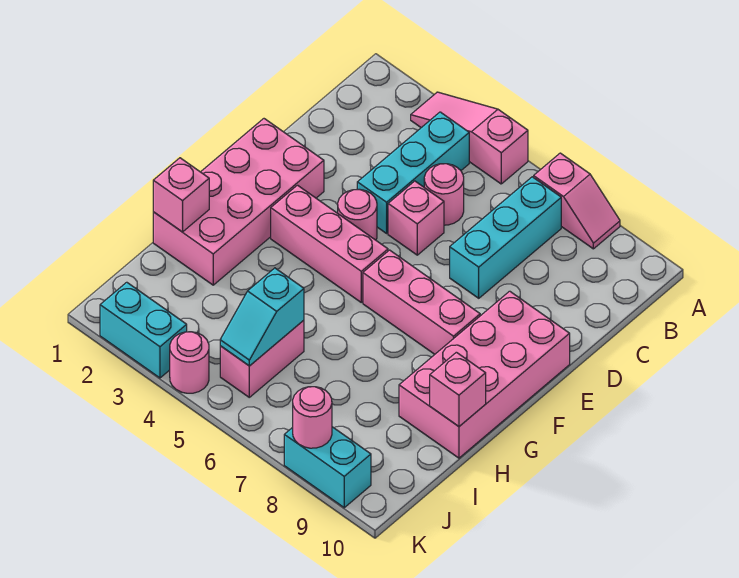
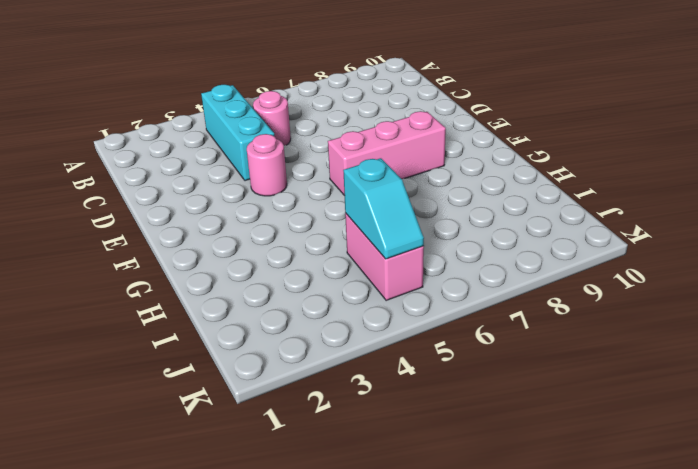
none -> pink 1x3 slope [411,92,528,184]
none -> pink 1x2 slope [534,153,620,249]
none -> cyan 1x3 brick [450,177,561,298]

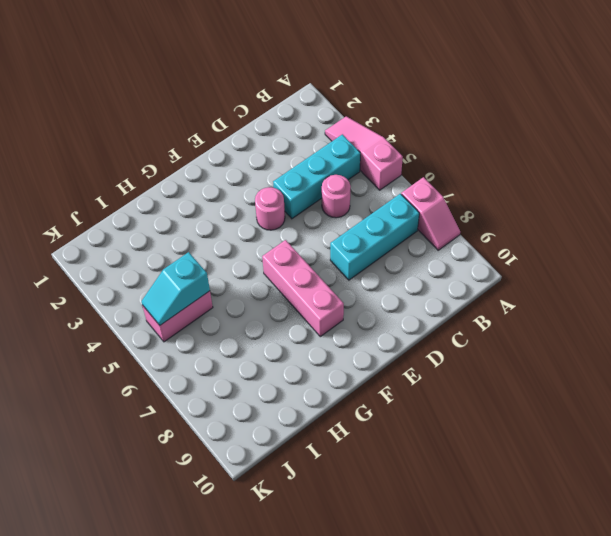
none -> pink 1x1 brick [388,181,444,255]
none -> pink 2x4 brick [153,119,324,285]
none -> pink 2x4 brick [399,291,570,458]

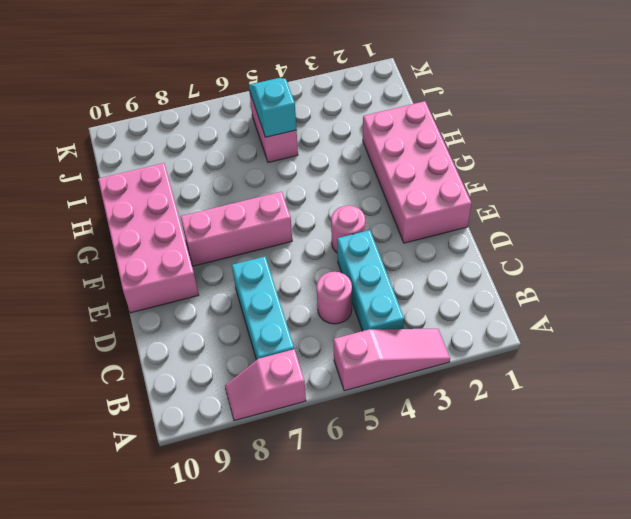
none -> pink 1x1 brick [388,181,444,255]
none -> pink 1x3 brick [271,185,388,302]
none -> cyan 1x2 brick [100,282,187,378]

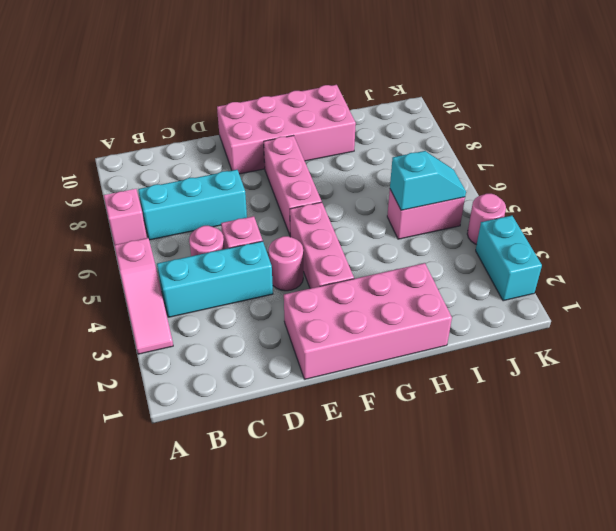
none -> cyan 1x2 brick [284,427,371,508]
none -> pink 1x1 brick [153,158,209,232]
none -> pink 1x1 brick [430,352,486,426]

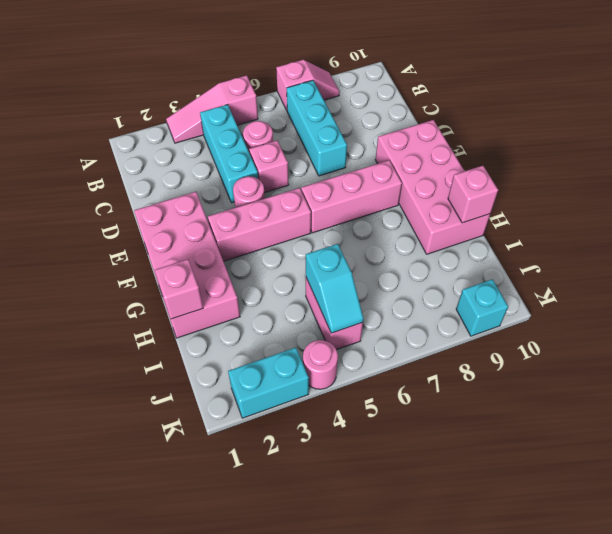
cyan 1x1 brick [456,279,508,336] -> cyan 1x2 brick [284,427,371,508]
none -> pink 1x1 round brick [293,387,332,448]

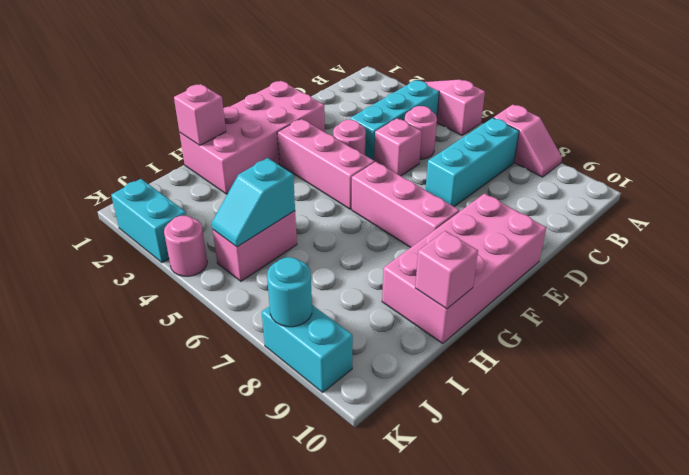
cyan 1x1 round brick [267,257,312,327] -> pink 1x1 round brick [293,387,332,448]

